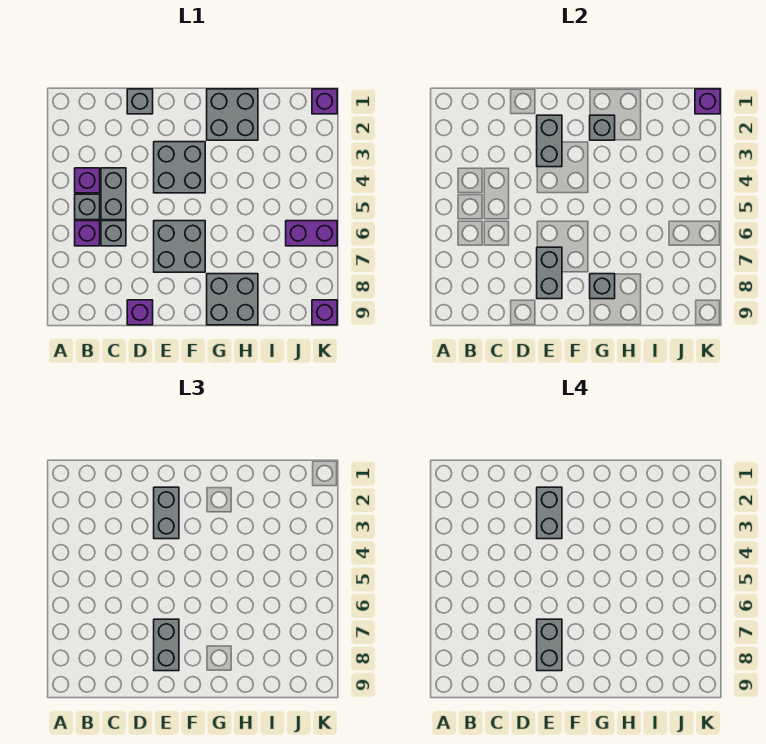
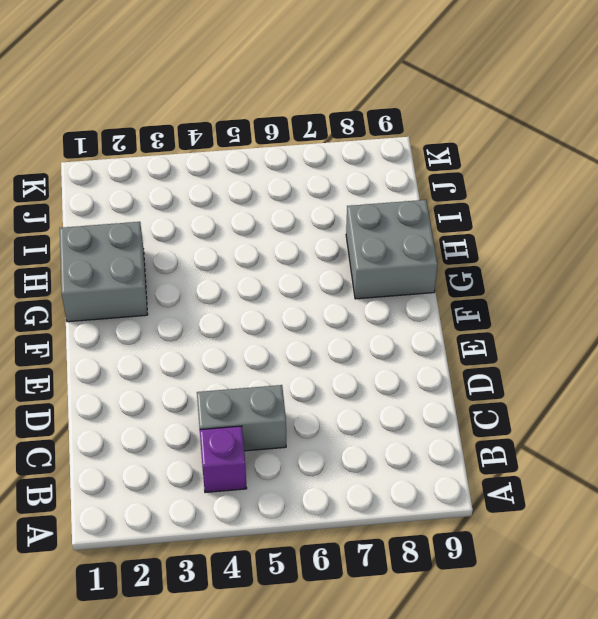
none -> grey 1x1 brick [75,194,100,220]
none -> purple 1x1 brick [75,221,100,246]
none -> grey 1x1 brick [101,221,126,246]

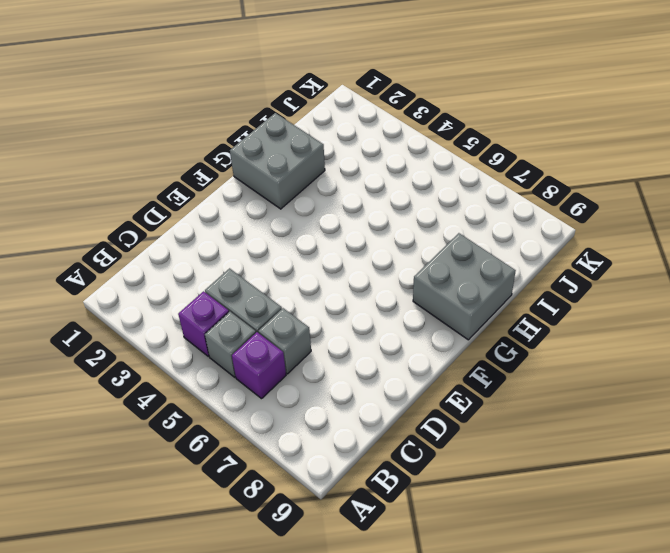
none -> grey 1x1 brick [127,89,153,114]
none -> purple 1x1 brick [127,300,153,325]
none -> grey 2x2 brick [154,142,205,193]

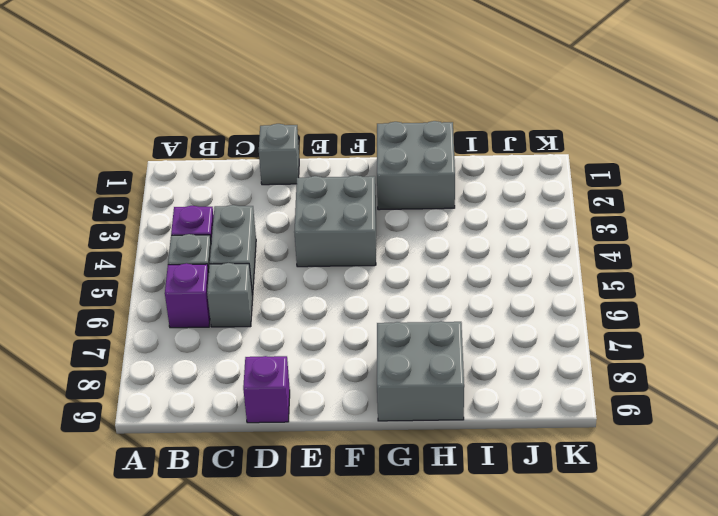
none -> grey 2x2 brick [154,221,205,272]
none -> purple 1x2 brick [286,221,337,246]
none -> purple 1x1 brick [312,89,337,114]

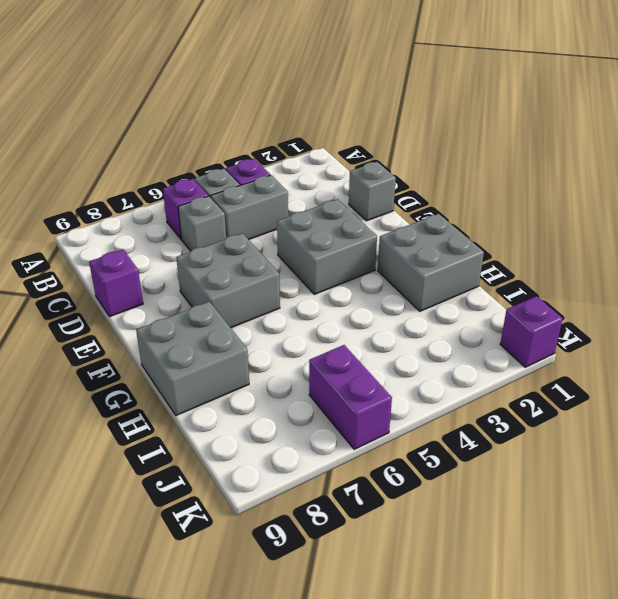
none -> purple 1x1 brick [312,300,337,325]
none -> grey 1x2 brick [537,115,562,167]
none -> grey 1x2 brick [537,247,562,299]

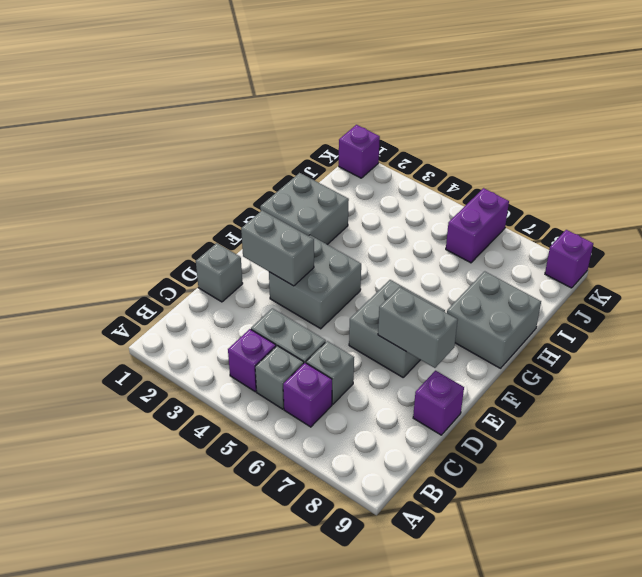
none -> grey 1x1 brick [590,115,615,140]
none -> grey 1x1 brick [590,274,615,299]
none -> purple 1x1 brick [695,89,720,114]

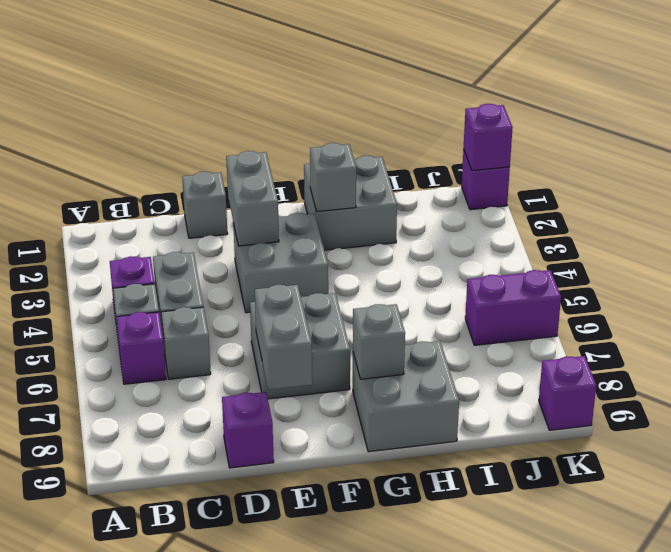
none -> grey 1x2 brick [154,487,179,539]
none -> grey 1x2 brick [154,619,179,671]
none -> grey 1x2 brick [537,487,562,539]

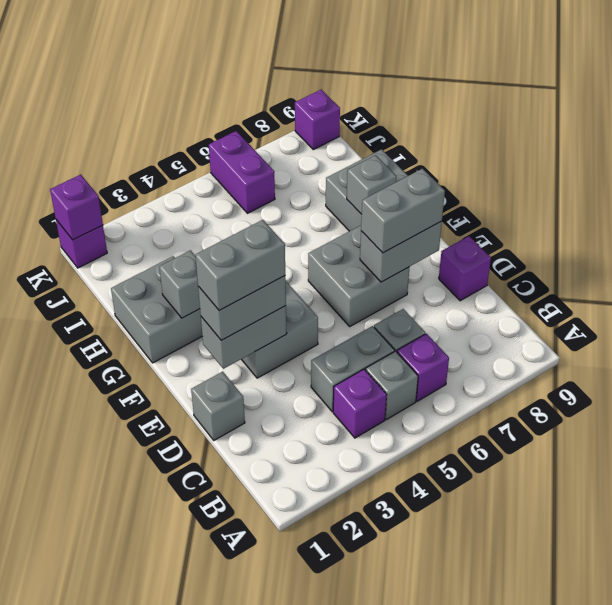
none -> grey 1x2 brick [537,619,562,671]

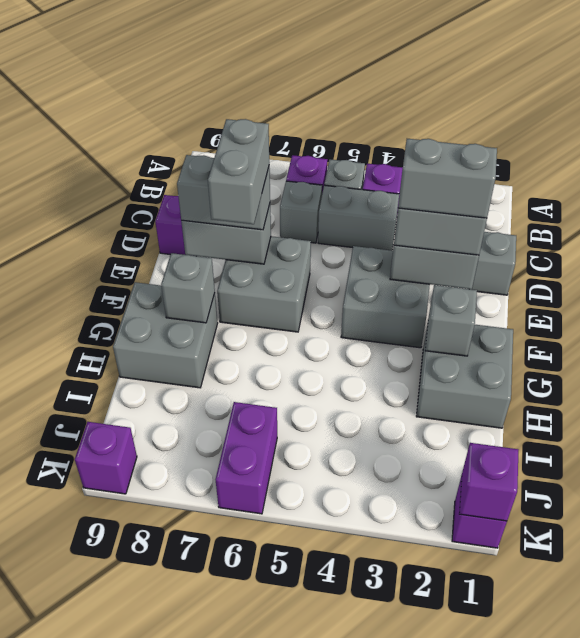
grey 1x2 brick [208,119,269,224] -> grey 1x2 brick turned to [537,619,562,671]

